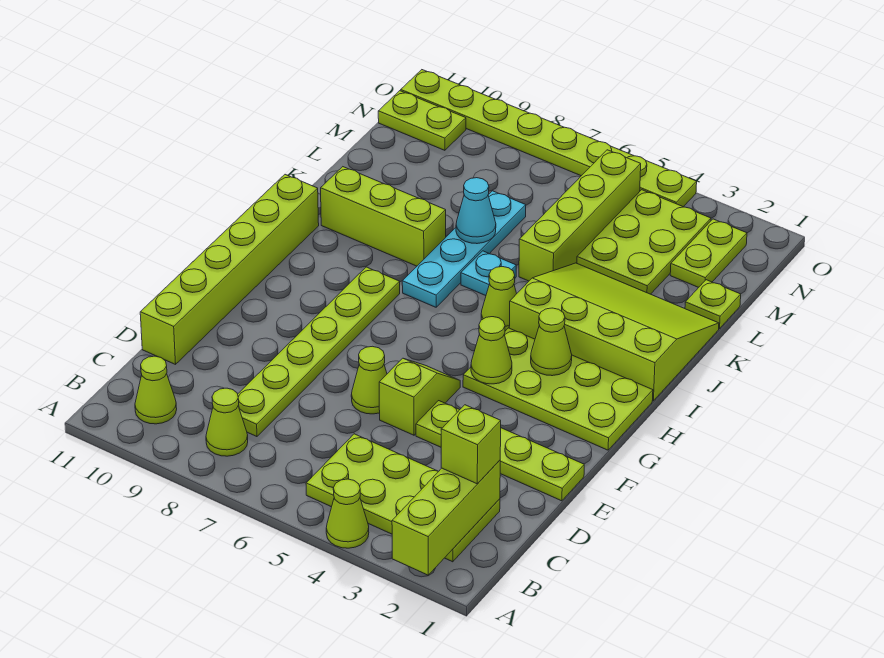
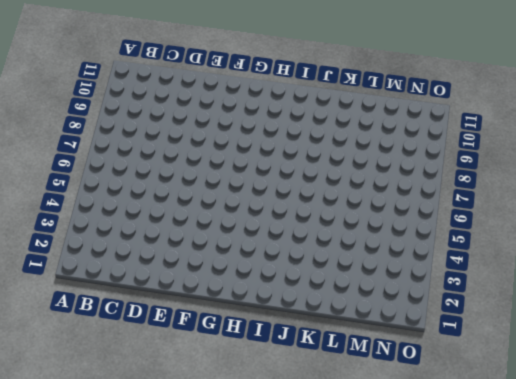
none -> lime 1x1 cone [326,479,369,548]
none -> lime 2x4 plate [306,434,500,562]
none -> lime 1x1 cone [206,388,248,456]

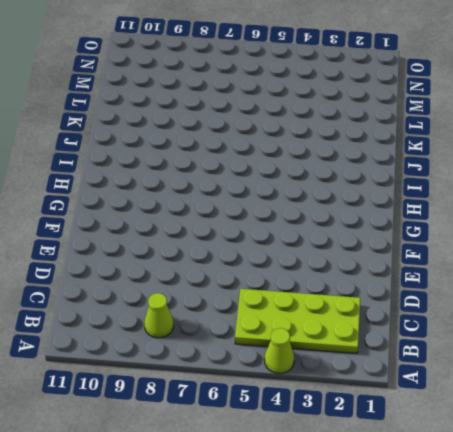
none -> lime 1x1 cone [135,356,177,424]
none -> lime 1x6 plate [238,267,400,437]
none -> lime 1x6 brick [140,175,319,364]

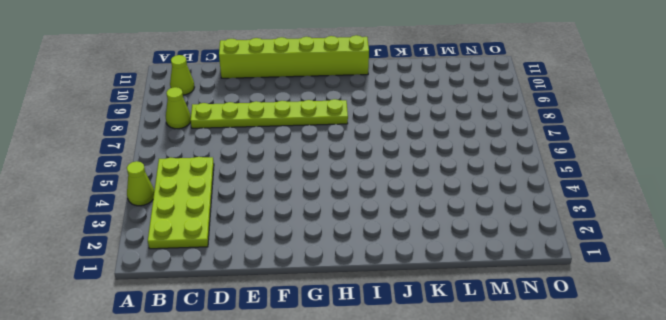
none -> lime 1x4 plate [416,401,584,501]
none -> lime 1x2 slope [379,358,460,435]
none -> lime 1x1 cone [351,346,387,414]

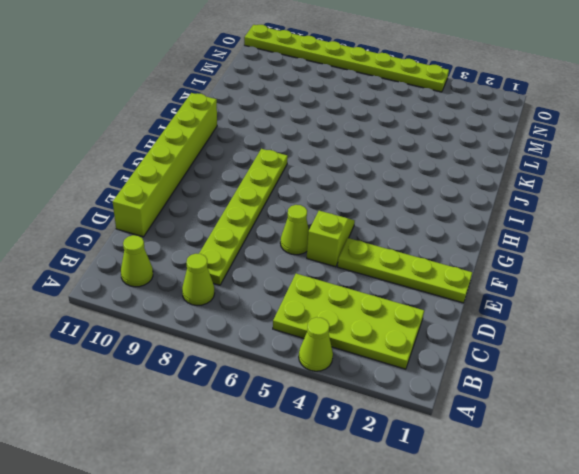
none -> lime 2x4 plate [463,328,653,450]
none -> lime 3x4 slope [509,263,719,401]
none -> lime 1x1 cone [481,267,517,331]

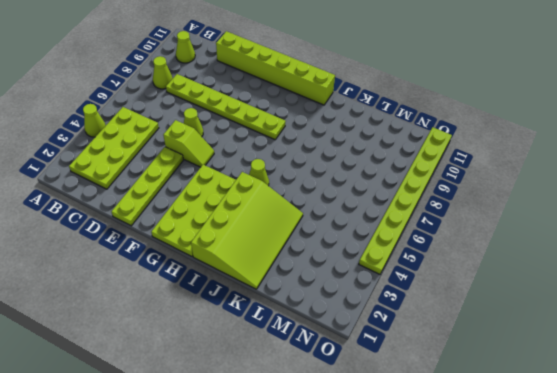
none -> cyan 1x4 plate [402,191,526,307]
none -> cyan 1x1 plate [461,251,516,296]
none -> lime 1x3 brick [321,167,446,266]

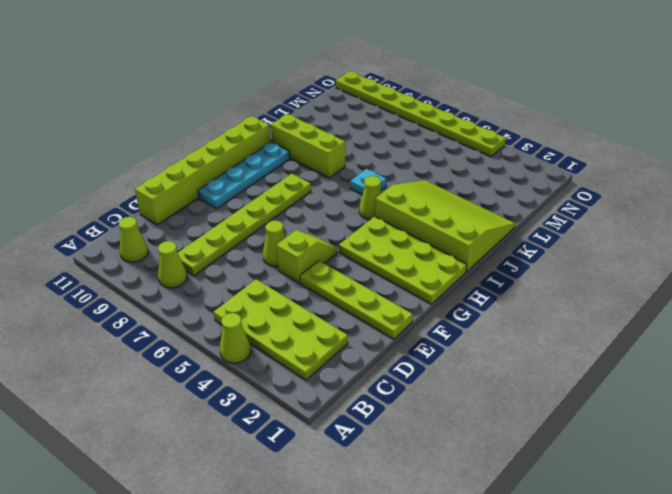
cyan 1x4 plate [198,142,290,209] -> cyan 1x4 plate moved to [402,191,526,307]
none -> lime 1x4 brick [519,150,641,281]
none -> lime 1x1 plate [685,280,741,329]
none -> lime 2x3 plate [577,190,711,294]

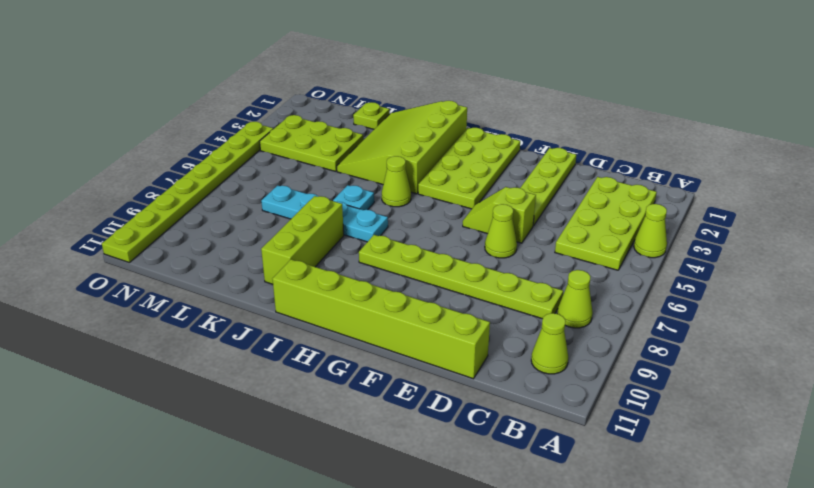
none -> lime 1x4 brick [519,150,641,281]
none -> lime 1x2 plate [670,219,747,287]
none -> lime 1x2 plate [378,91,466,150]

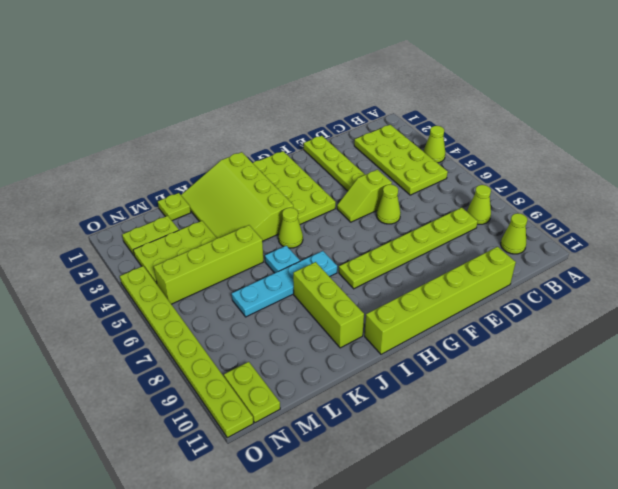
none -> lime 1x3 brick [392,460,500,575]
none -> lime 1x1 cone [471,317,512,384]
none -> lime 1x1 cone [531,308,572,376]

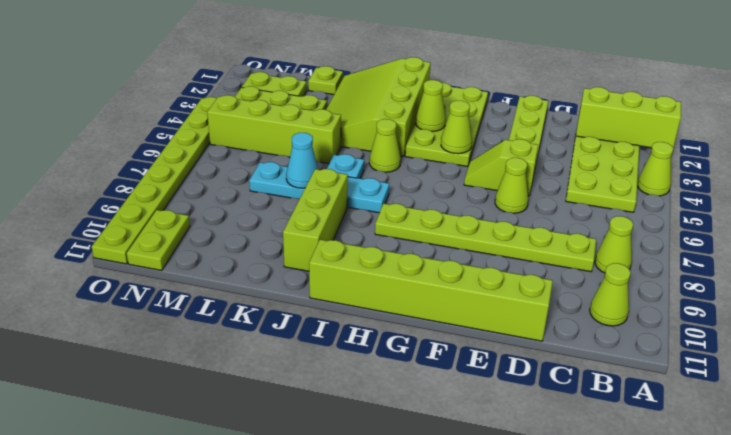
none -> lime 1x1 brick [441,405,501,484]

